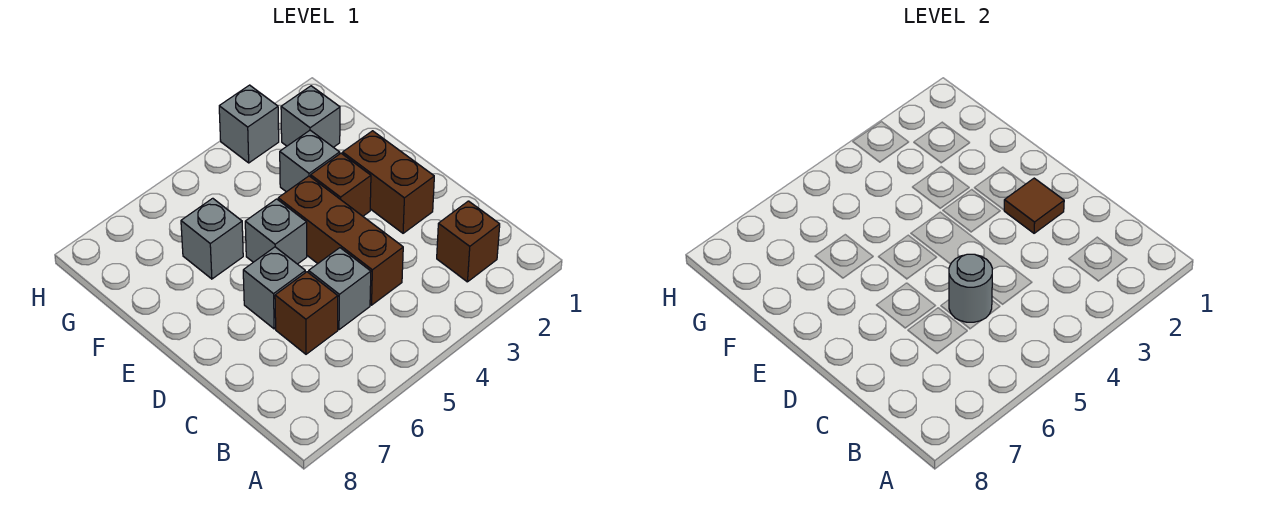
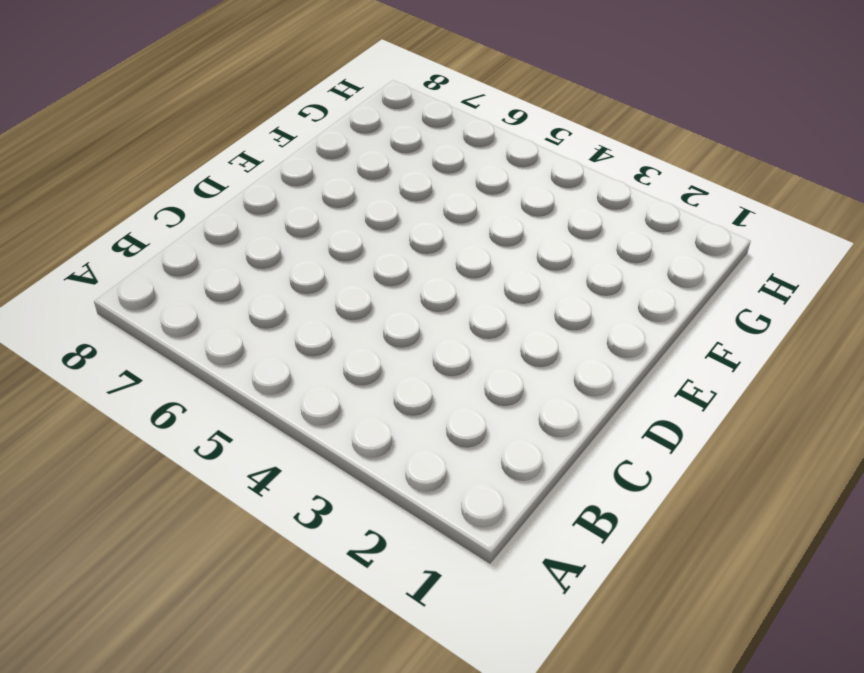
none -> brown 1x1 brick [437,201,500,282]
none -> brown 1x3 brick [278,176,403,305]
none -> grey 1x1 brick [309,248,371,330]

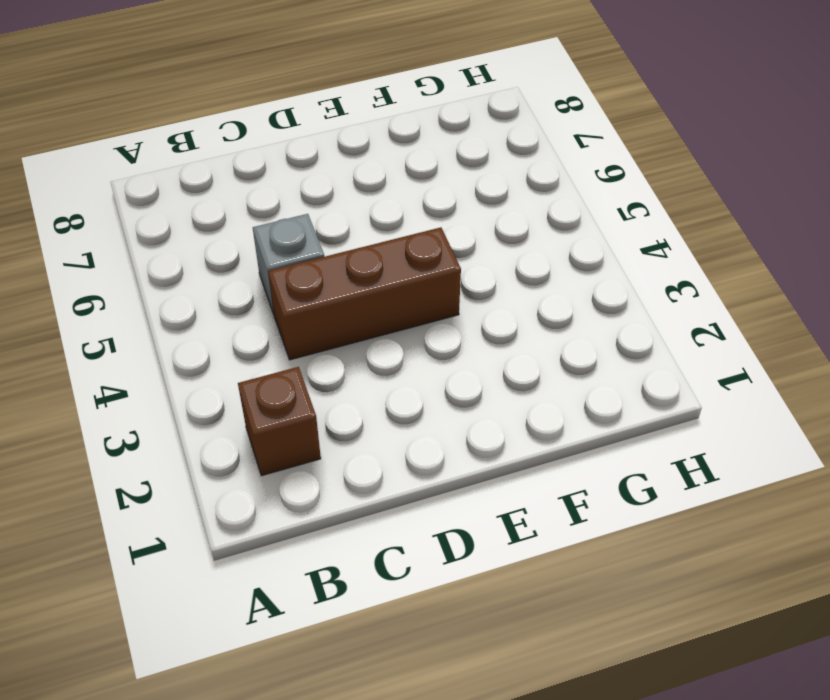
none -> brown 1x1 brick [275,272,338,354]
none -> brown 1x2 brick [343,131,434,233]
none -> grey 1x1 brick [243,247,305,329]

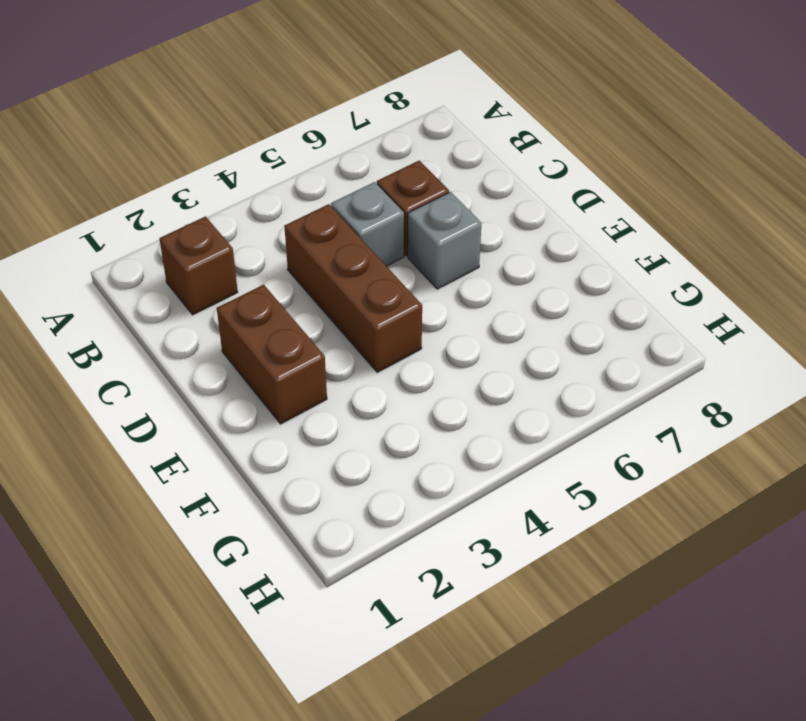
none -> brown 1x1 brick [311,153,371,216]
none -> grey 1x1 brick [245,199,307,264]
none -> grey 1x1 brick [280,130,340,192]

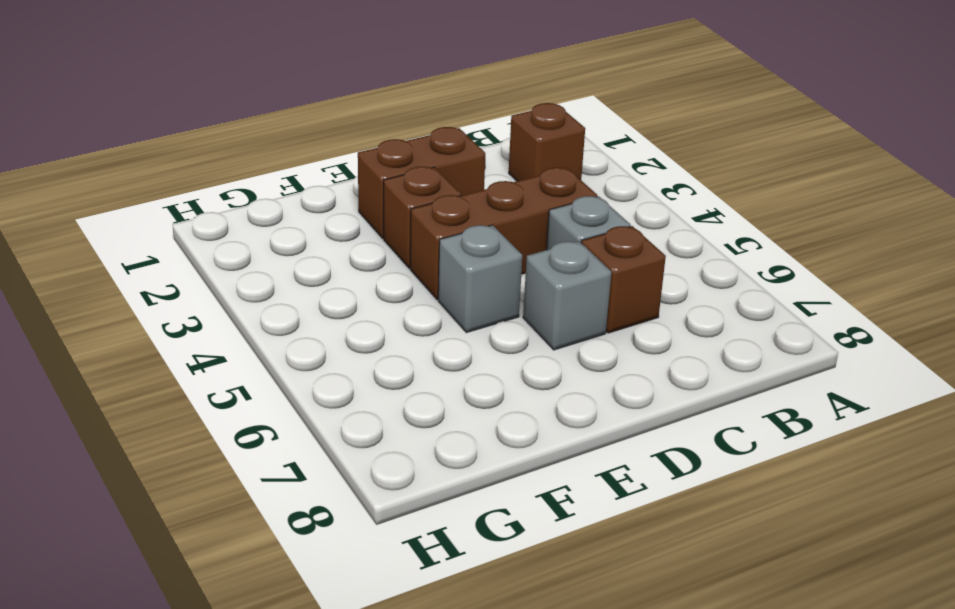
none -> grey 1x1 brick [280,130,340,192]
none -> grey 1x1 brick [181,198,243,279]
none -> grey 1x1 brick [281,86,340,147]

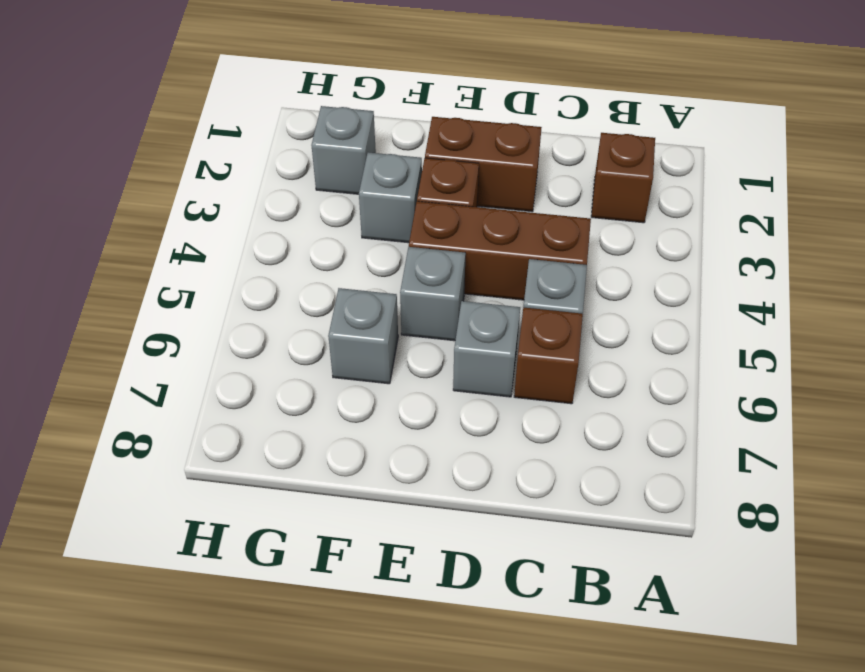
none -> grey 1x1 brick [219,85,279,163]
none -> grey 1x1 round brick [949,254,992,322]
none -> brown 1x1 tile [1004,178,1064,233]

